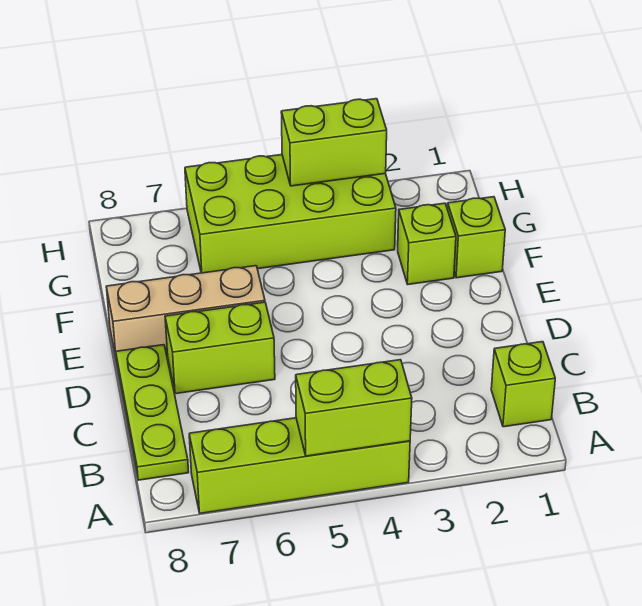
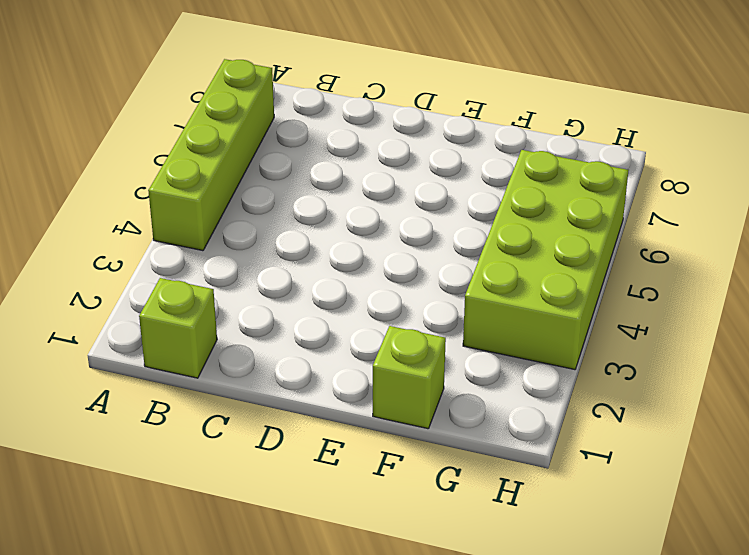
none -> lime 1x3 plate [116,345,189,480]
none -> lime 1x2 brick [165,302,275,394]

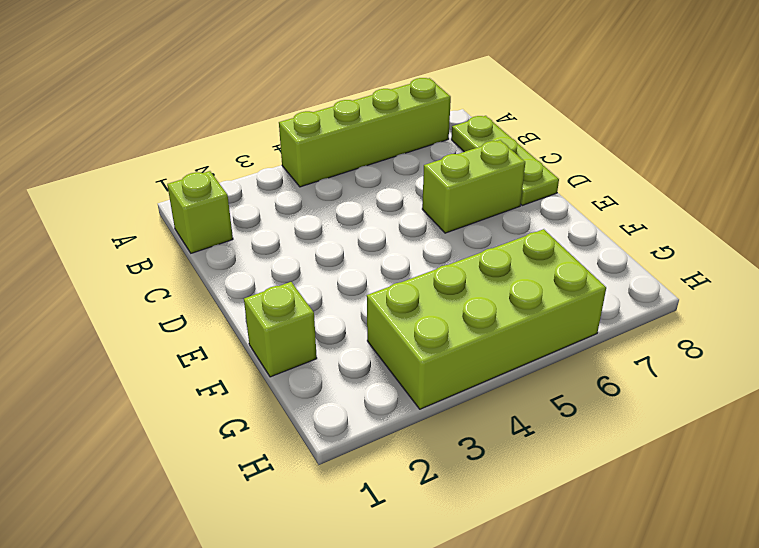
none -> tan 1x3 brick [106,266,265,363]
none -> lime 1x1 brick [398,203,456,284]

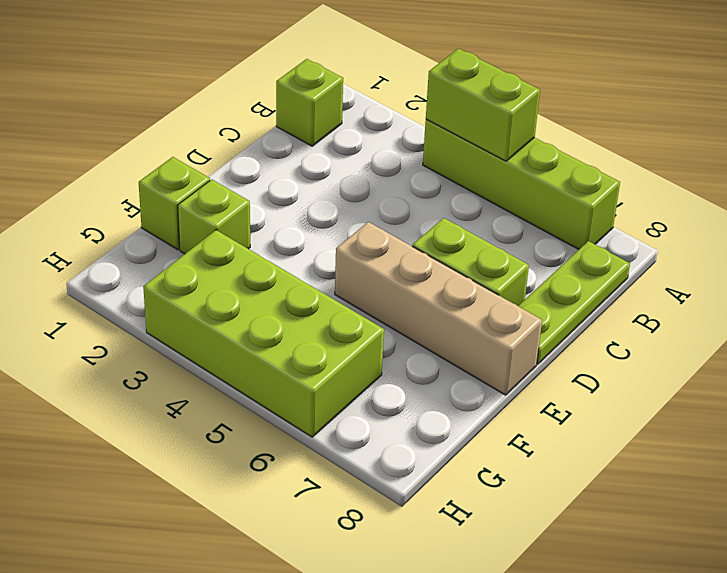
tan 1x4 brick [335,222,542,395] -> tan 1x3 brick [106,266,265,363]
none -> lime 1x2 brick [281,99,387,186]

